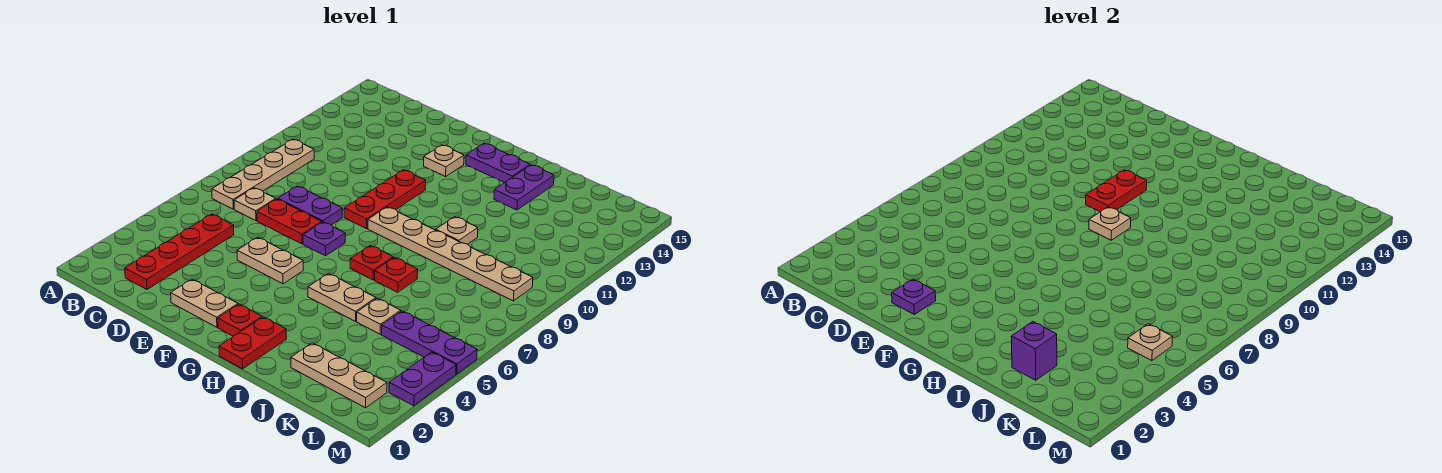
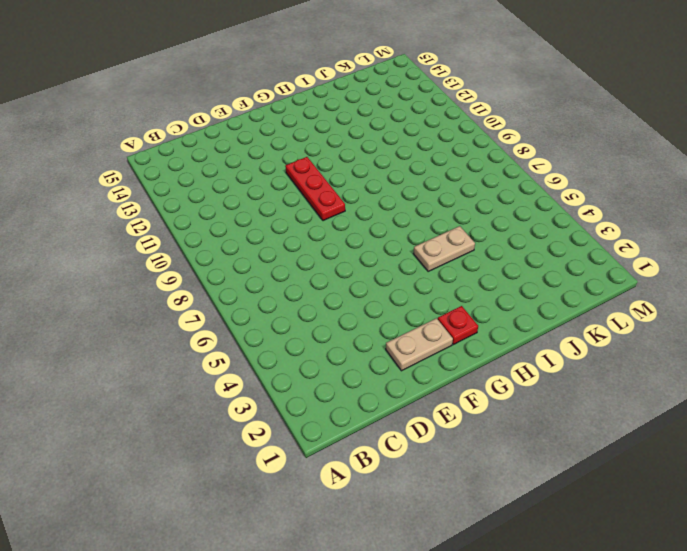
none -> tan 1x4 plate [212,139,314,209]
none -> red 1x4 plate [125,214,234,289]
none -> tan 1x1 plate [234,188,276,221]

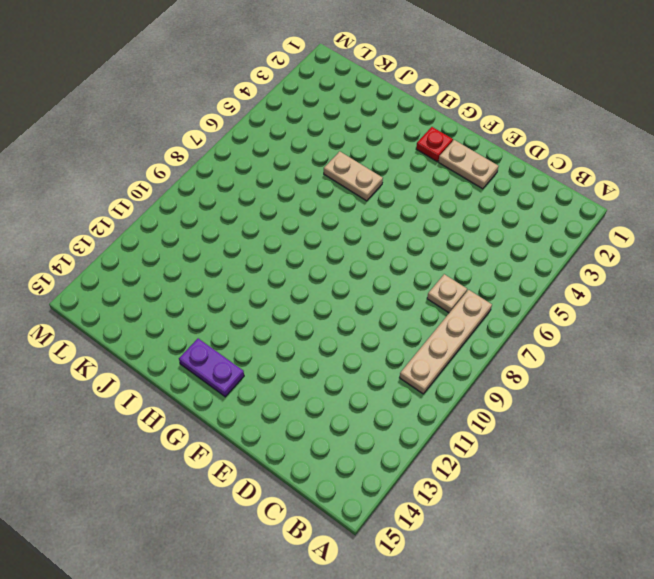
none -> red 1x4 plate [125,214,234,289]
none -> red 1x2 plate [257,199,322,244]
none -> purple 1x2 plate [278,186,342,225]

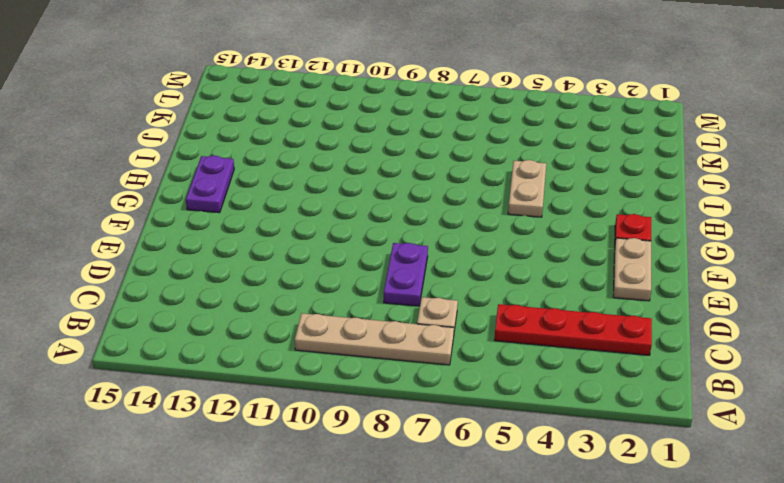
none -> red 1x2 plate [257,199,322,244]
none -> tan 1x2 plate [237,237,303,284]
none -> purple 1x1 plate [303,222,345,256]

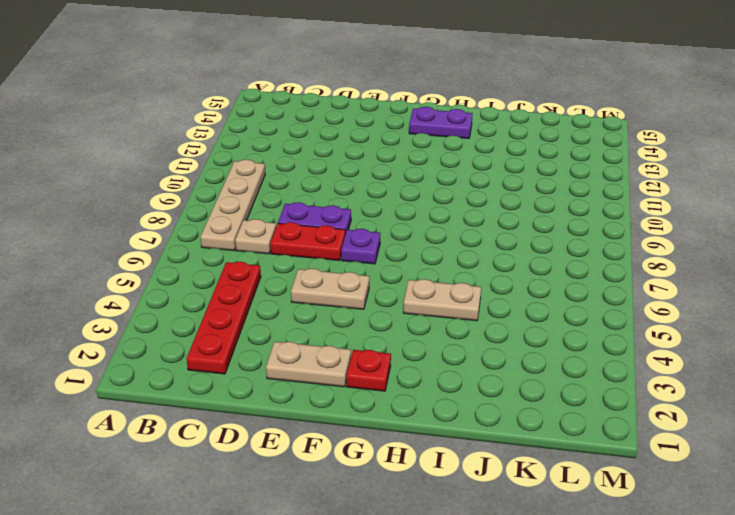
none -> red 1x3 plate [344,170,426,229]
none -> tan 1x1 plate [424,145,464,177]
none -> tan 1x6 plate [368,207,533,301]

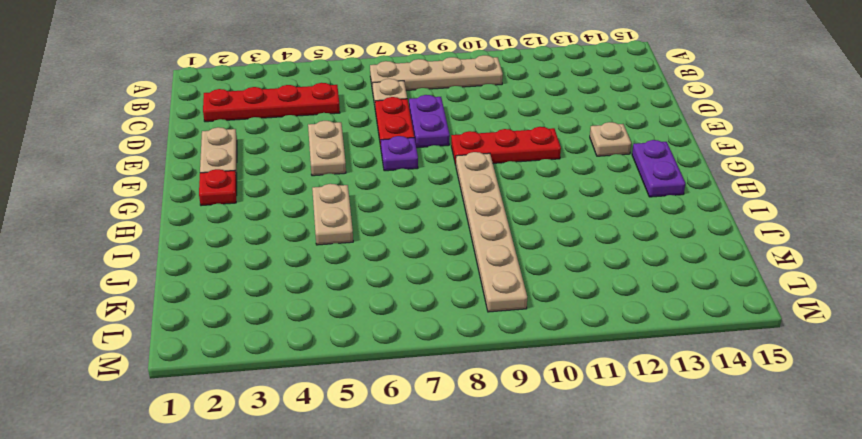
none -> red 1x2 plate [219,317,286,369]
none -> red 1x1 plate [350,246,393,280]
none -> red 1x1 plate [375,257,418,292]

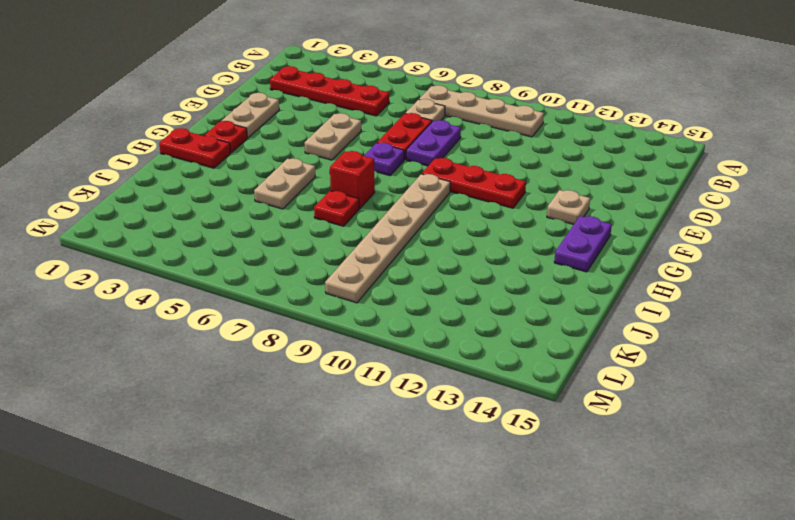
red 1x1 brick [330,151,375,209] -> red 1x1 plate [350,246,393,280]
none -> tan 1x1 plate [436,217,478,244]
none -> purple 1x2 plate [494,165,554,210]
none -> tan 1x3 plate [291,343,387,408]

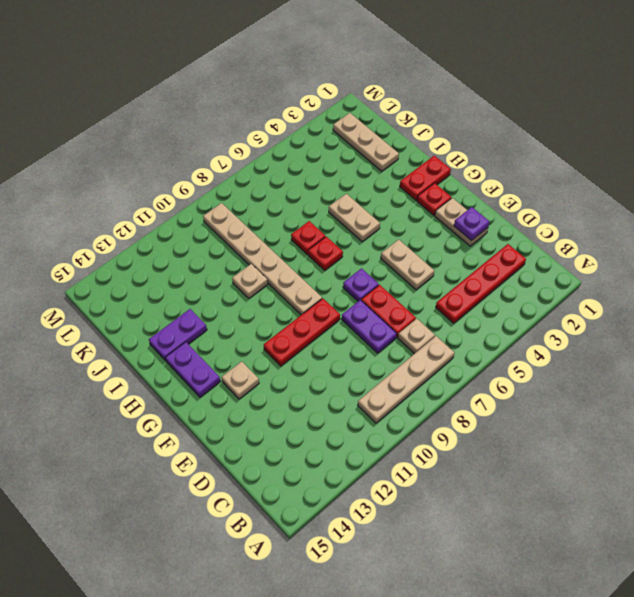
none -> tan 1x1 plate [357,298,401,334]
none -> purple 1x3 plate [382,311,477,374]
none -> purple 1x2 plate [389,352,456,406]

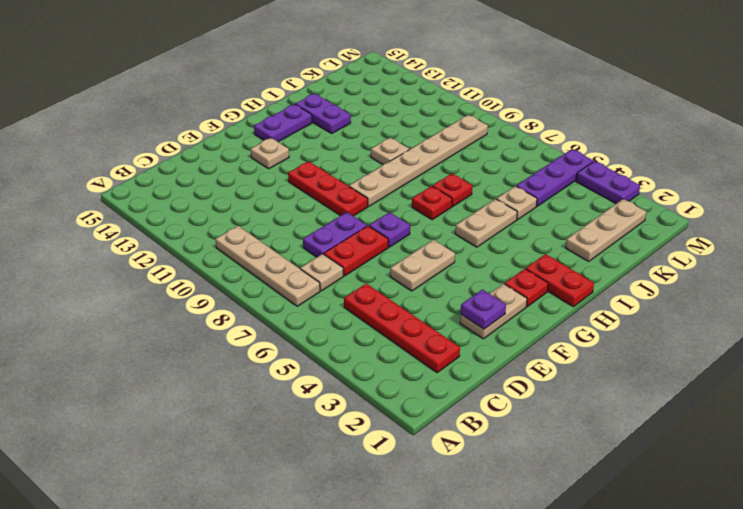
none -> red 1x2 plate [1086,170,1147,212]
none -> tan 1x1 plate [1089,207,1131,240]
none -> purple 1x1 brick [1011,322,1057,380]

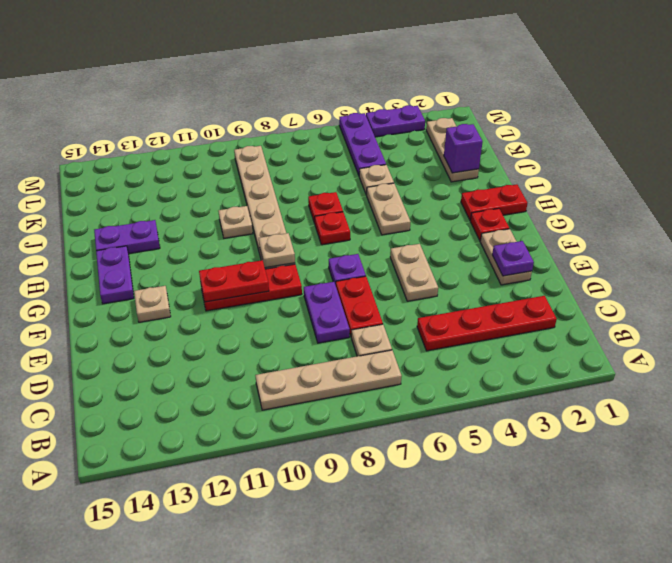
none -> tan 1x1 plate [1128,324,1172,361]

